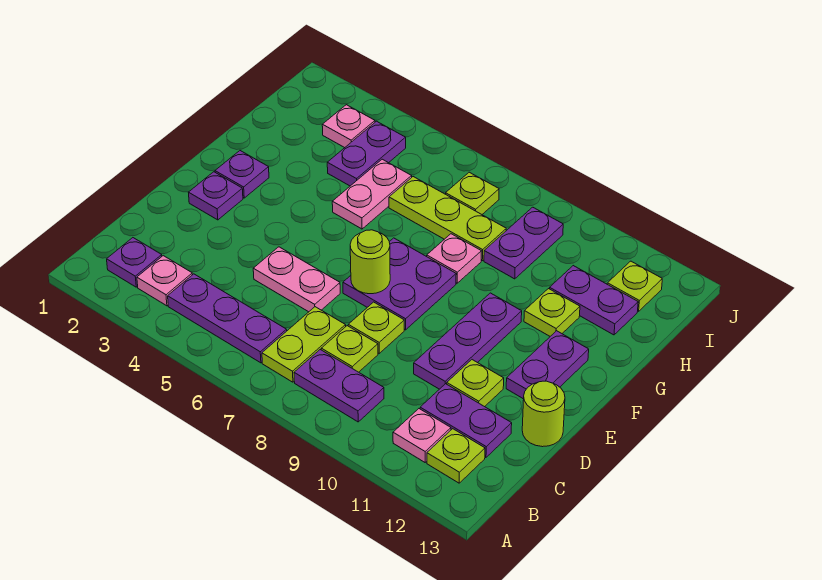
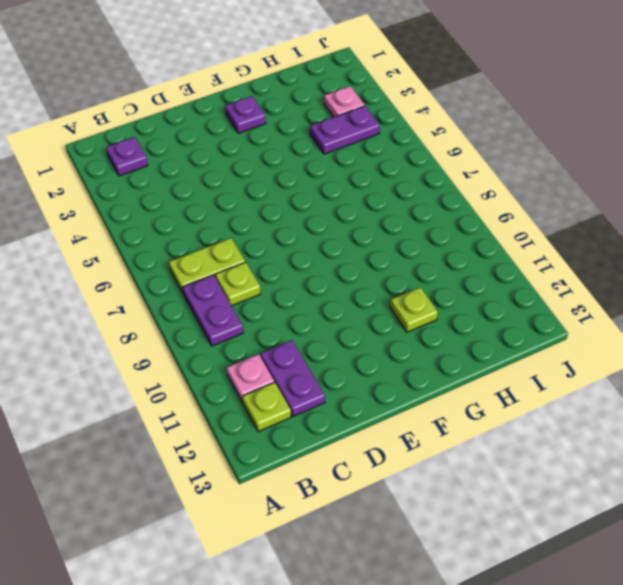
none -> pink 1x1 plate [137,256,192,306]
none -> purple 1x3 plate [168,274,287,363]
none -> pink 1x2 plate [253,247,340,312]

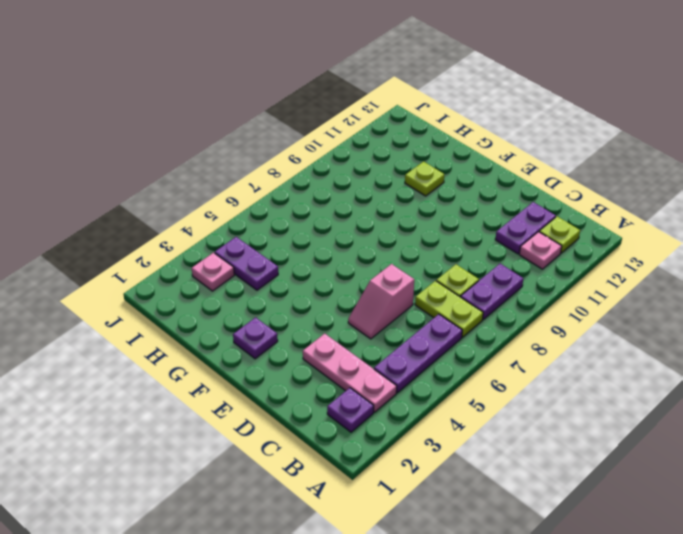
pink 1x3 plate [303,334,397,412] -> pink 1x1 plate [137,256,192,306]
pink 1x2 slope [348,264,414,339] -> pink 1x2 plate [253,247,340,312]
none -> lime 1x1 plate [348,302,404,353]
none -> purple 1x3 plate [414,293,522,389]
none -> lime 1x1 plate [447,360,504,407]

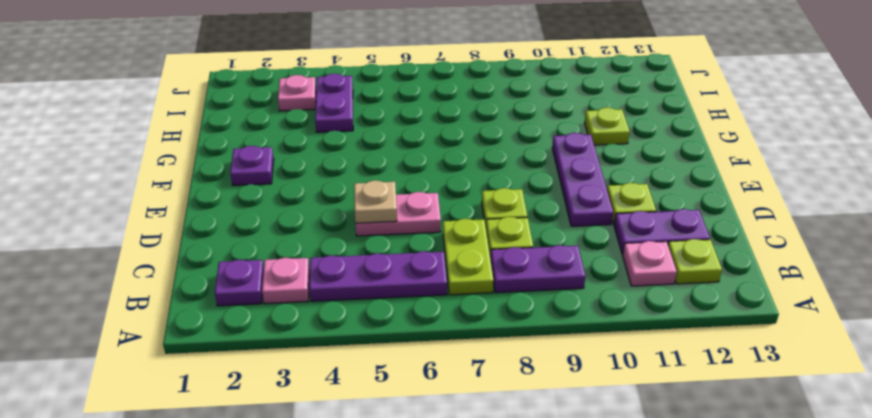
tan 1x1 plate [354,180,397,223] -> none
none -> lime 1x1 round brick [522,381,565,447]
none -> purple 1x1 plate [189,172,243,220]
none -> purple 2x2 plate [343,238,456,330]

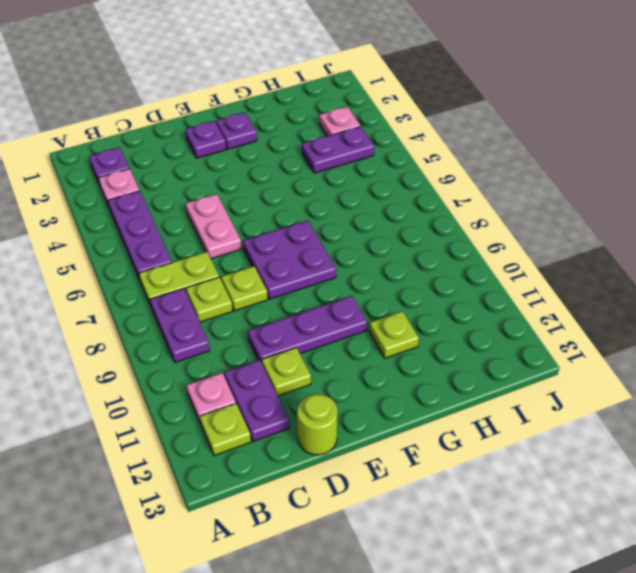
none -> purple 1x2 plate [506,331,589,399]
none -> pink 1x2 plate [332,159,412,229]
none -> pink 1x1 plate [427,234,481,283]

